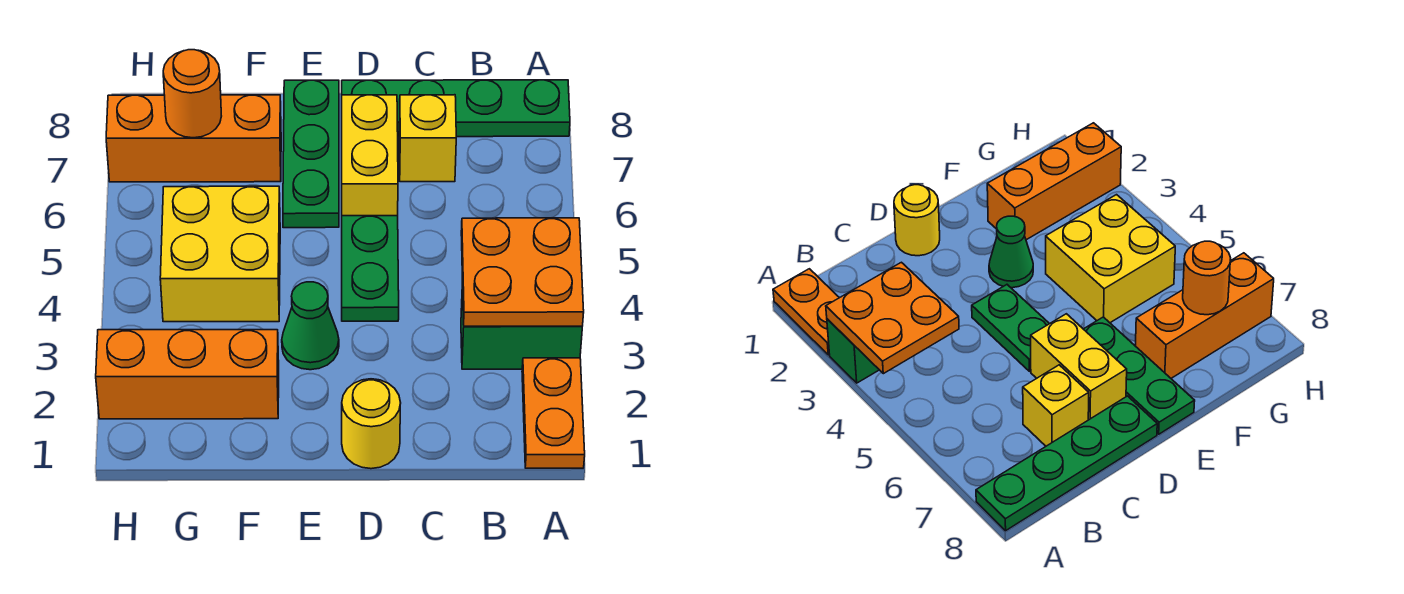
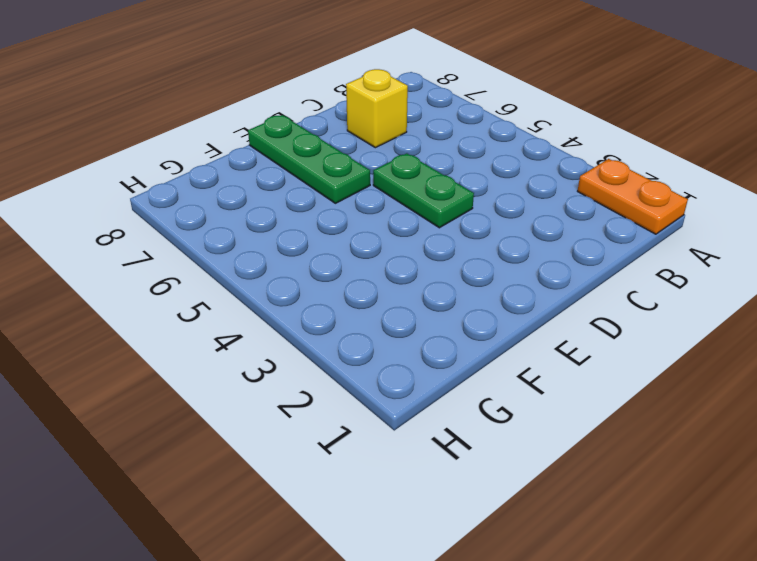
none -> green 1x2 brick [461,281,582,369]
none -> green 1x4 plate [342,80,570,137]
none -> yellow 1x1 round brick [342,379,401,469]

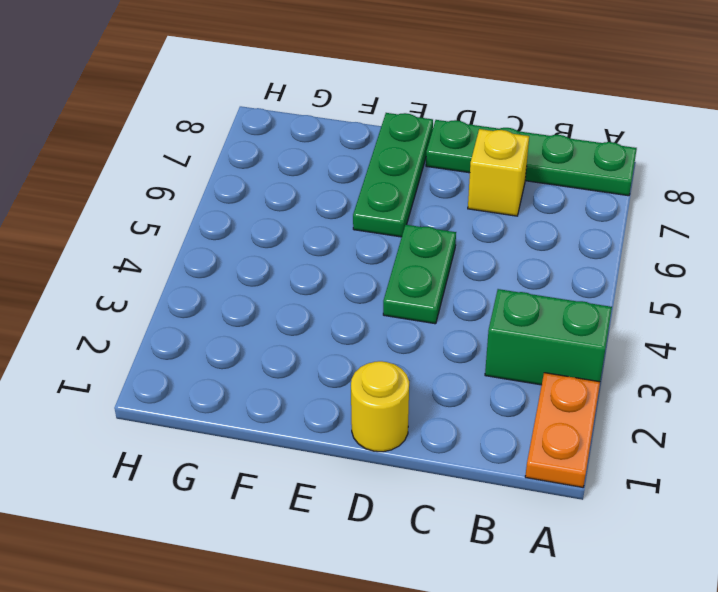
none -> yellow 1x2 brick [342,95,398,216]
none -> green 1x1 cone [282,282,339,370]
none -> orange 1x3 brick [96,330,279,419]

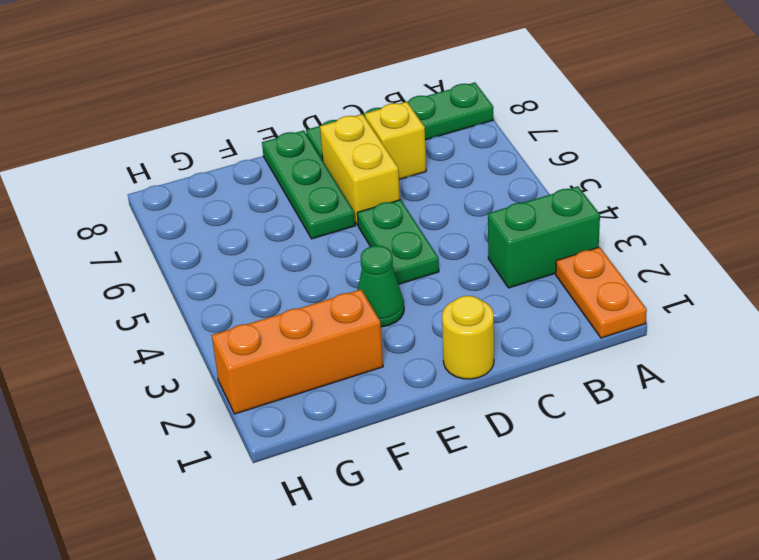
none -> yellow 2x2 brick [160,186,280,322]
none -> orange 1x3 brick [106,95,281,182]
none -> orange 2x2 plate [461,218,584,326]

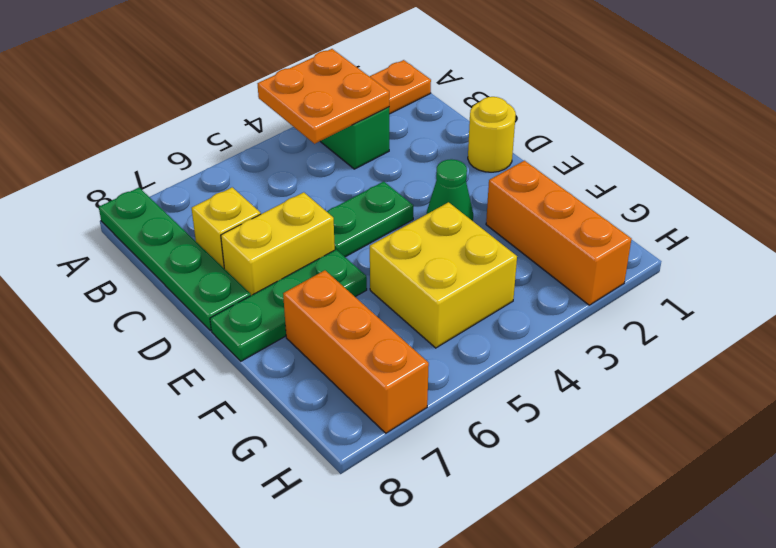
none -> orange 1x1 round brick [163,50,221,138]

